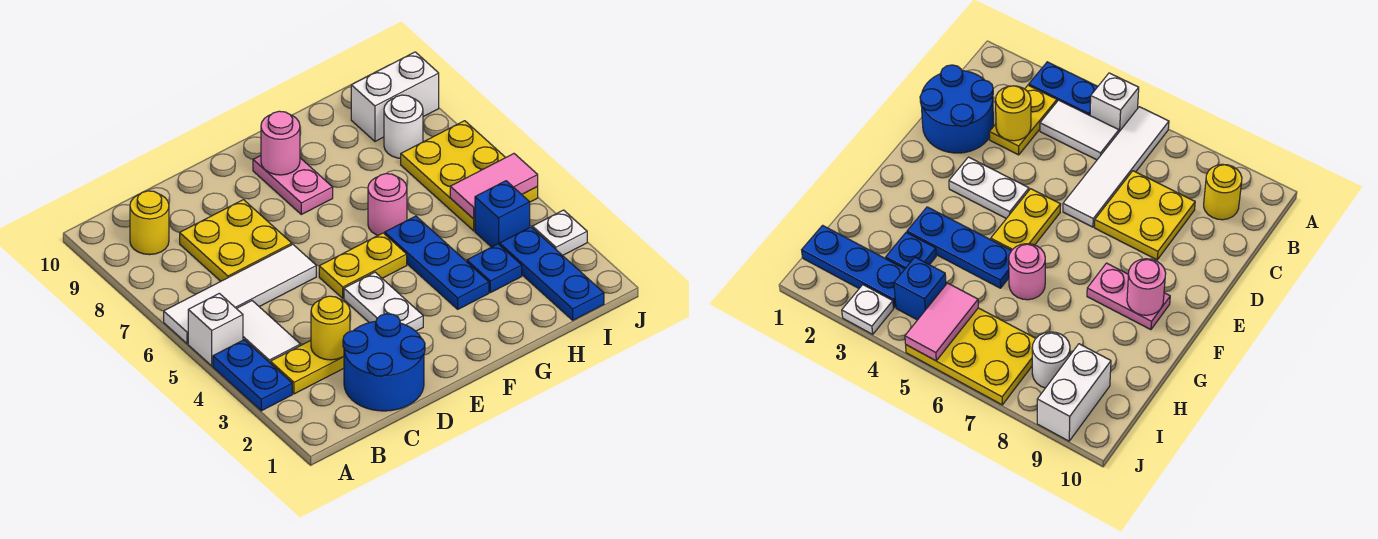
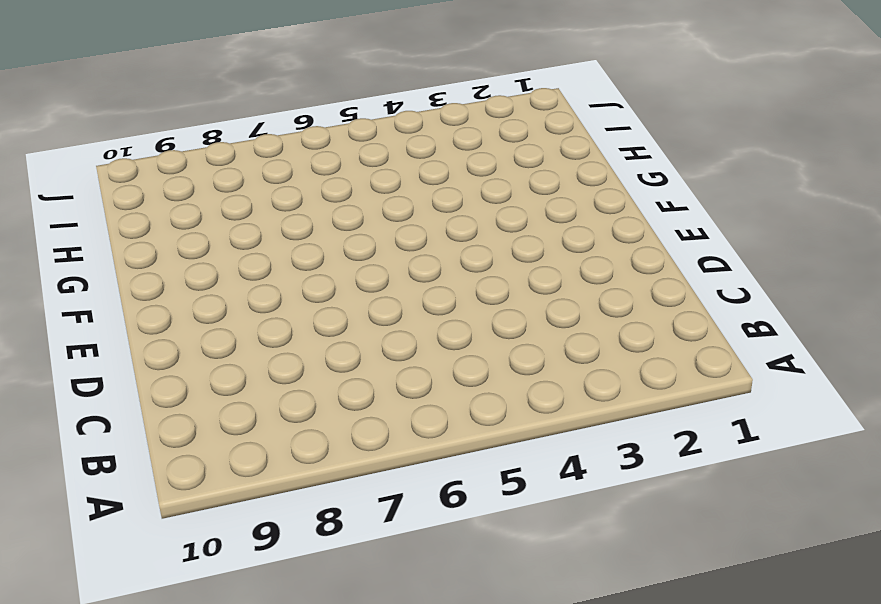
none -> blue 1x2 plate [213,340,292,411]
none -> white 1x1 brick [188,293,243,366]
none -> white 1x4 tile [164,244,316,344]

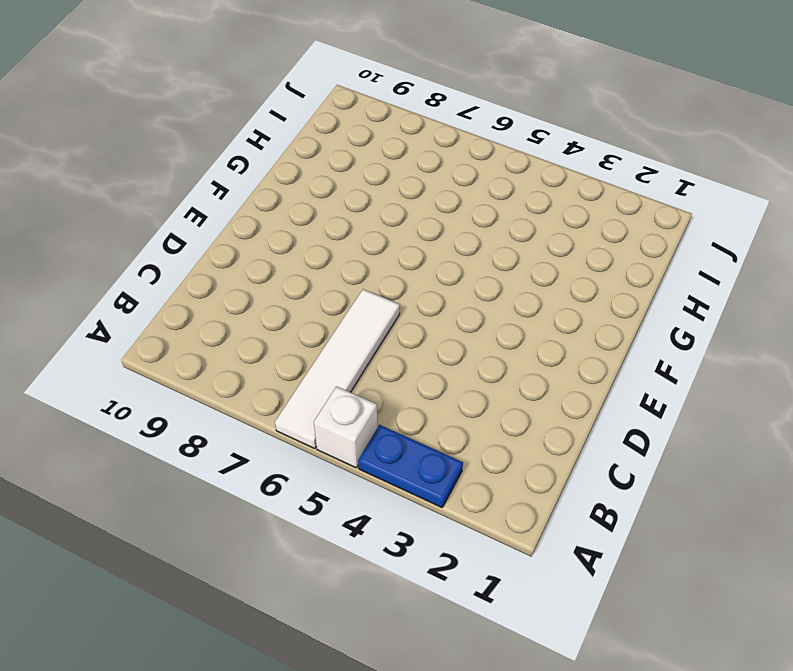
none -> yellow 1x2 plate [270,341,344,394]
none -> white 1x2 tile [236,301,300,363]
none -> yellow 1x1 round brick [130,191,169,255]

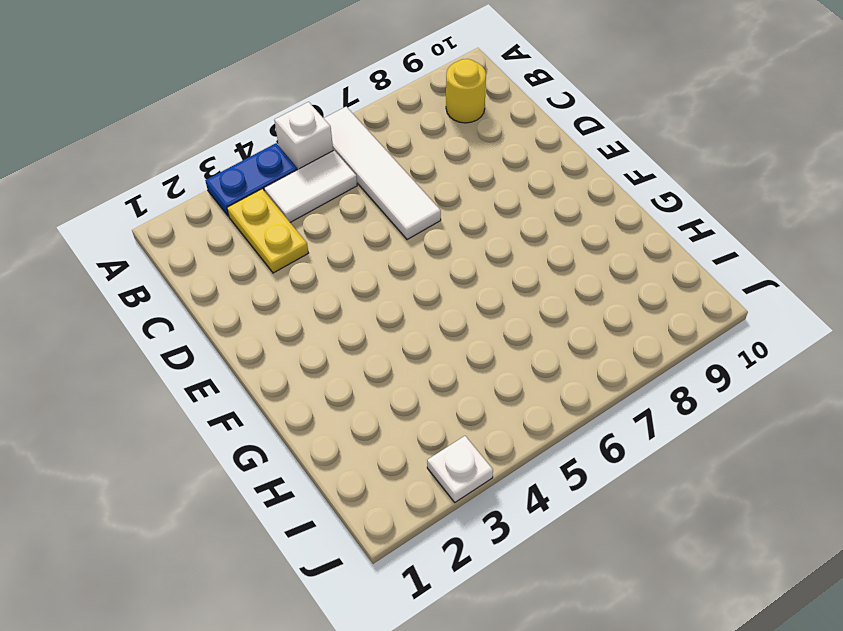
none -> blue 2x2 round brick [343,314,425,411]
none -> yellow 2x2 plate [180,200,292,281]
none -> white 1x2 plate [344,272,423,331]

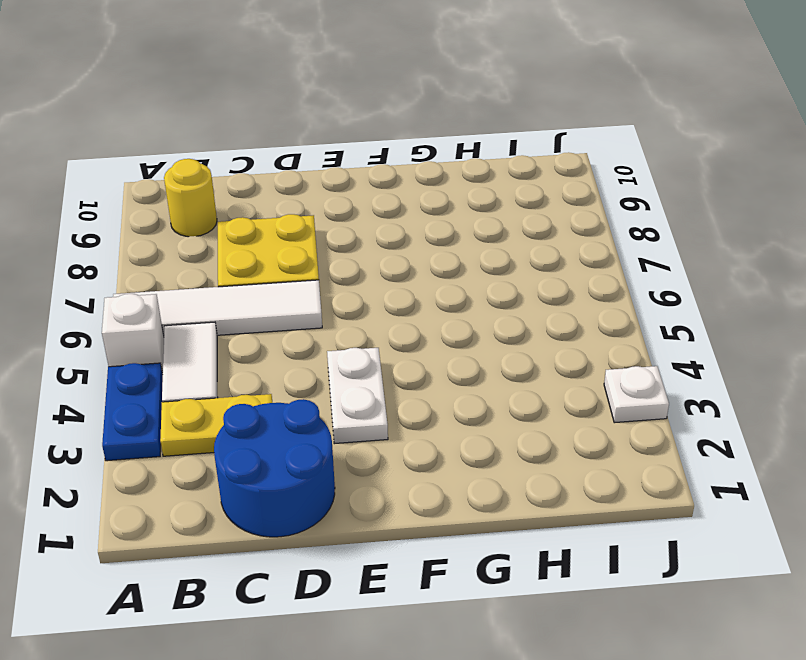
none -> yellow 1x2 plate [319,233,407,298]
none -> pink 1x2 plate [253,156,333,214]
none -> blue 1x3 plate [385,216,489,309]

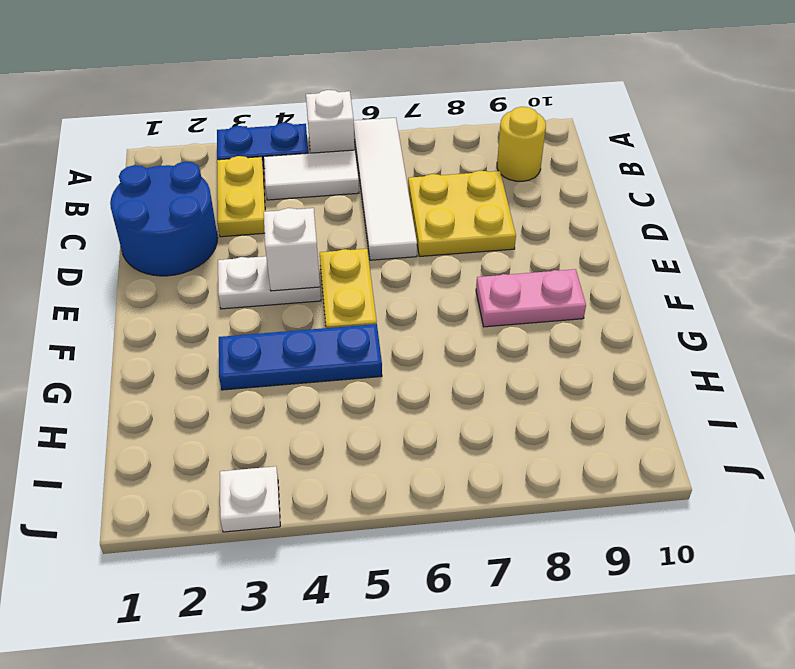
white 1x1 brick [264,208,320,291] -> none
none -> pink 1x1 round brick [368,174,407,235]
none -> blue 1x1 plate [467,244,522,293]
none -> blue 1x3 plate [500,227,604,320]

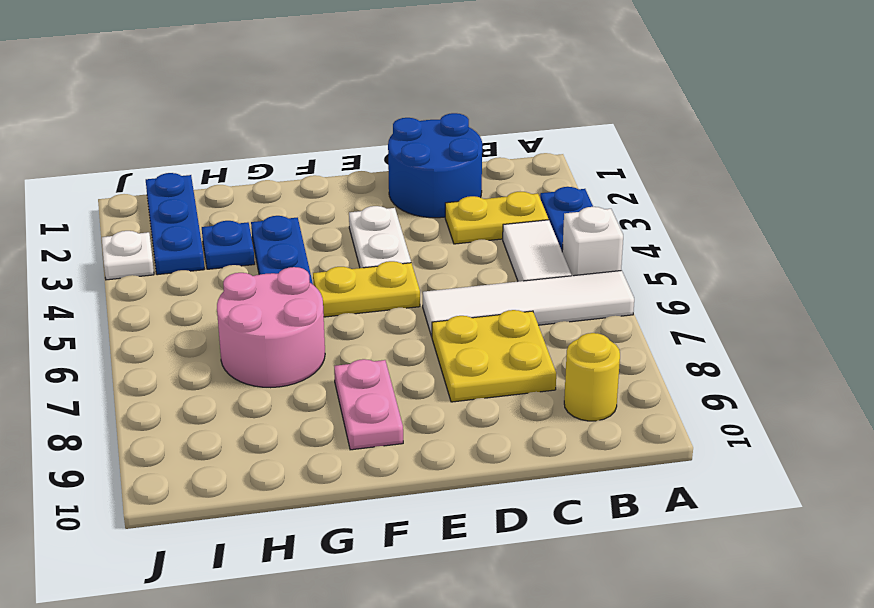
pink 2x2 round brick [217,267,325,388] -> pink 1x1 round brick [368,174,407,235]
none -> blue 1x1 brick [475,181,530,247]
none -> yellow 2x3 plate [401,121,538,231]
none -> white 1x1 round brick [384,95,423,158]

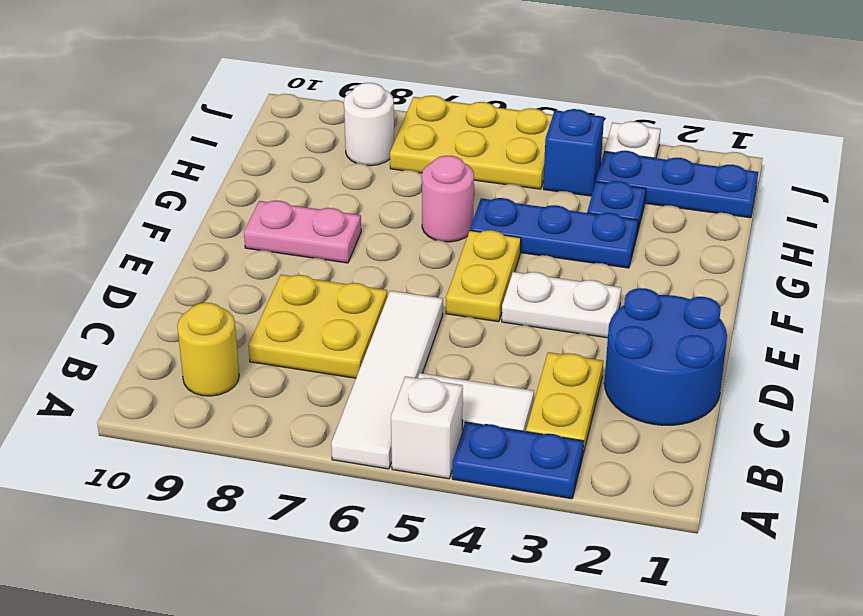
none -> white 1x2 brick [351,52,439,141]
none -> yellow 1x1 round brick [311,296,350,360]
none -> pink 1x1 round brick [261,111,300,175]

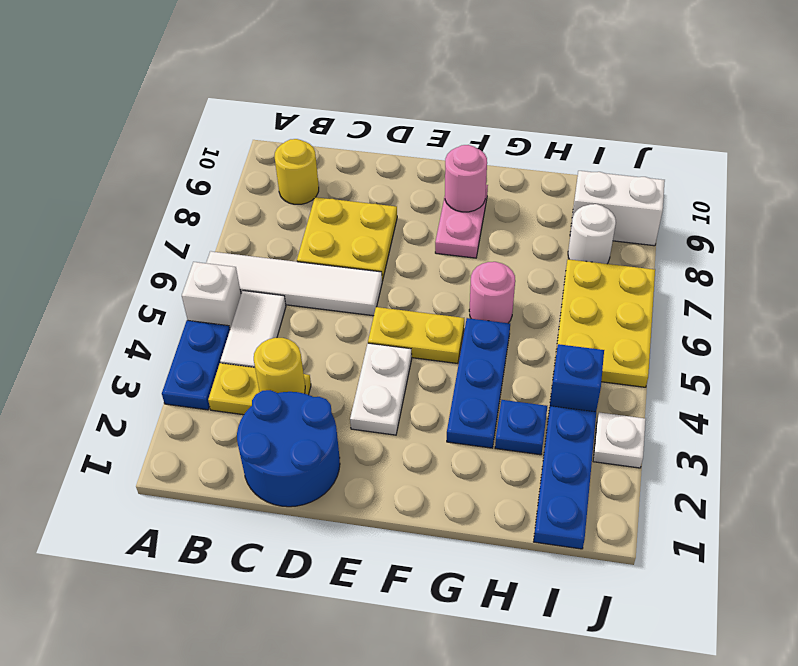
none -> pink 1x2 tile [450,154,538,219]

